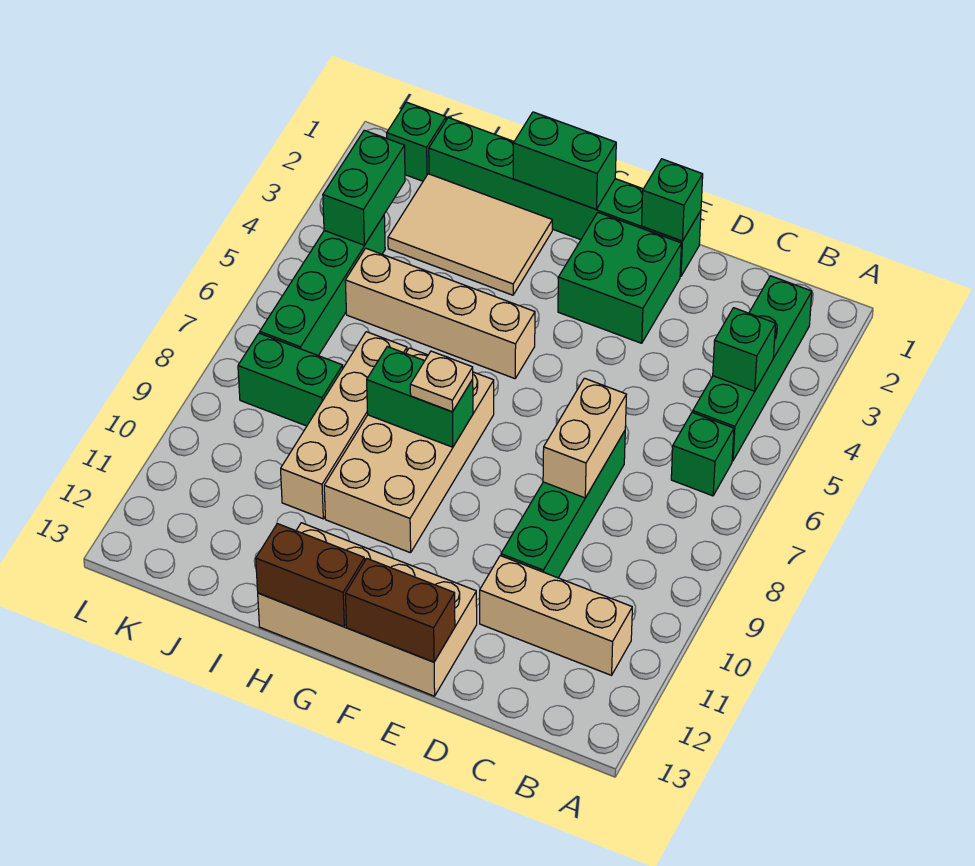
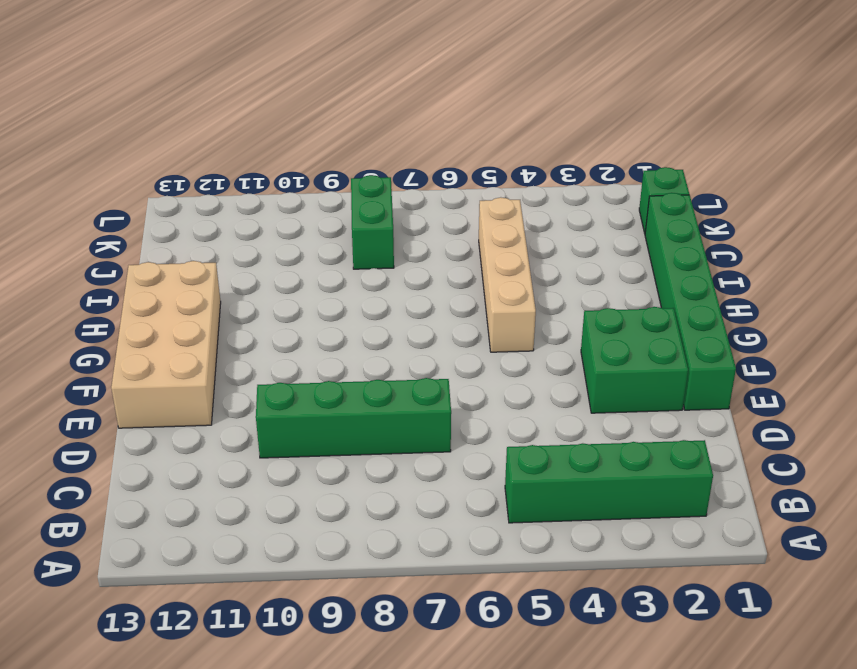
none -> green 1x1 brick [671,412,734,496]
none -> tan 1x3 brick [480,556,632,675]
none -> tan 2x4 brick [324,348,494,553]

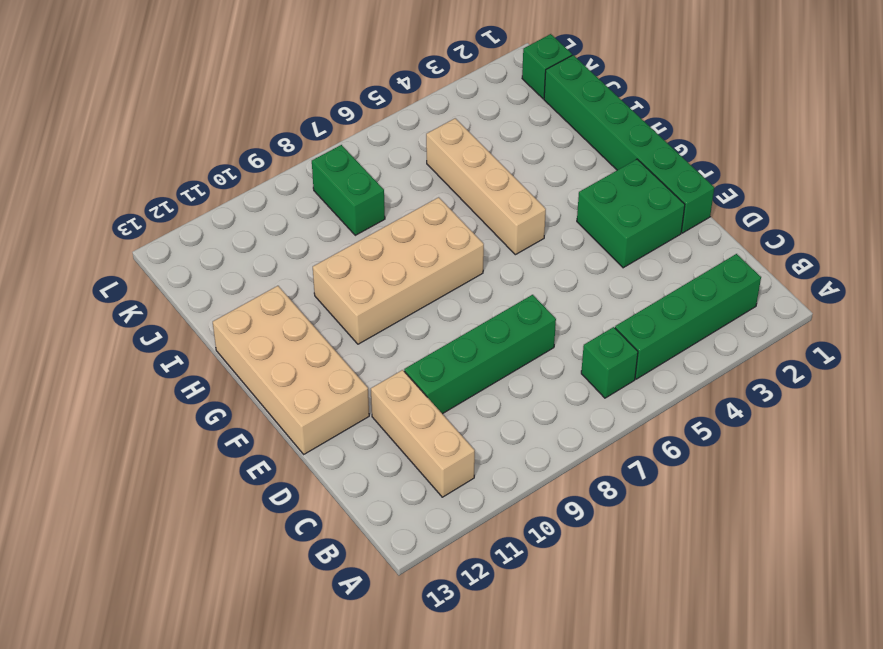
none -> tan 2x3 tile [388,174,552,295]
none -> tan 1x4 brick [281,332,407,519]
none -> green 1x4 brick [260,216,385,356]

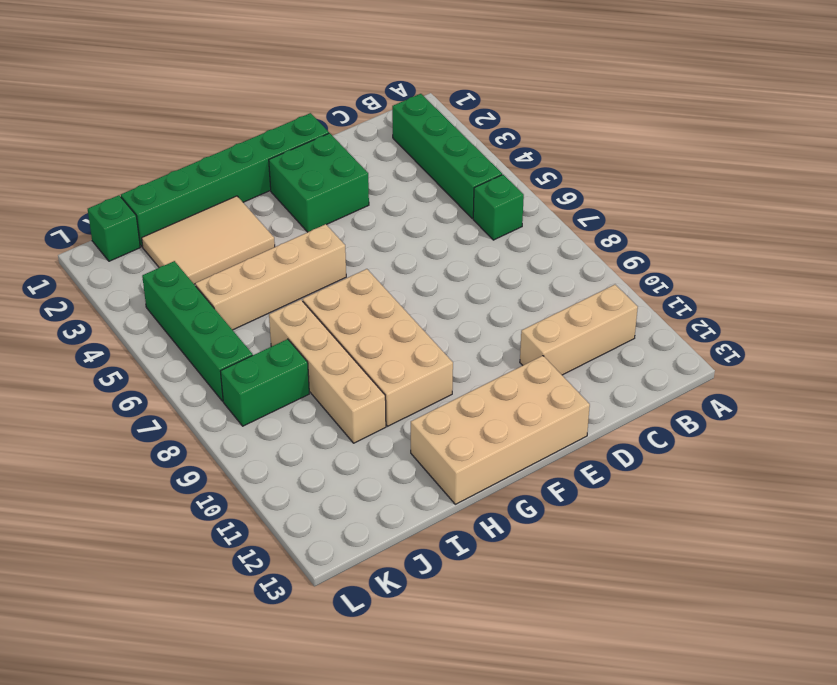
none -> green 1x4 brick [501,431,625,578]
none -> green 1x1 brick [713,308,776,391]
none -> tan 1x2 brick [543,378,626,498]

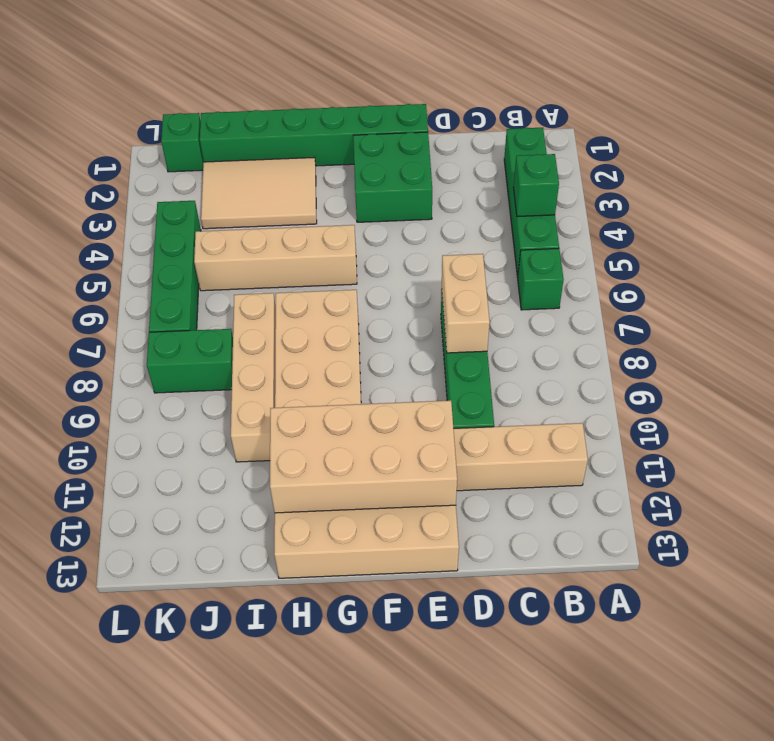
tan 2x4 brick [270,400,457,513] -> none
none -> green 1x1 brick [641,159,703,241]
none -> brown 1x2 brick [345,559,455,662]
none -> green 1x2 brick [513,112,616,209]

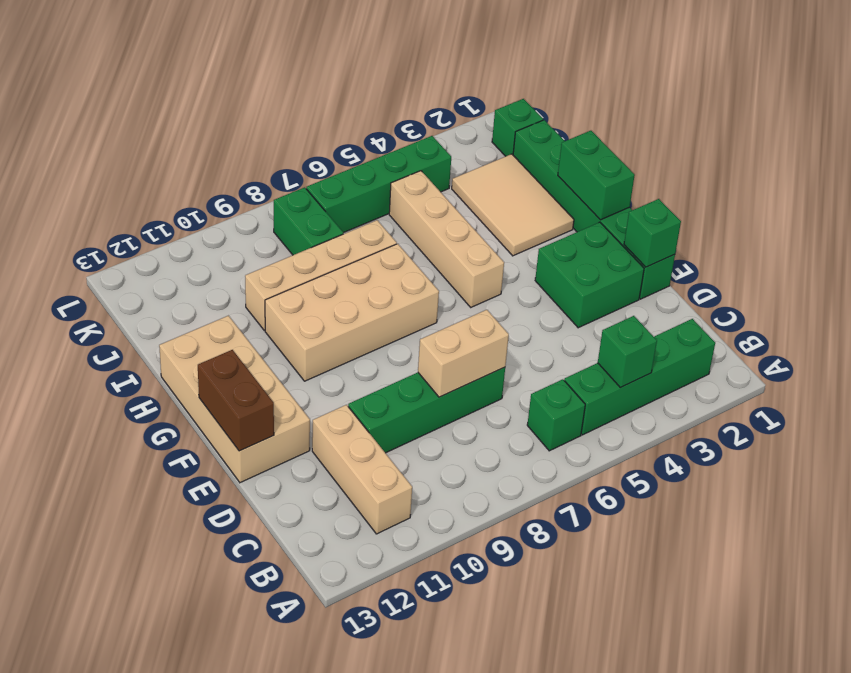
none -> green 1x2 brick [367,347,473,447]
none -> brown 1x2 brick [256,524,365,627]
none -> green 1x2 brick [323,130,405,245]

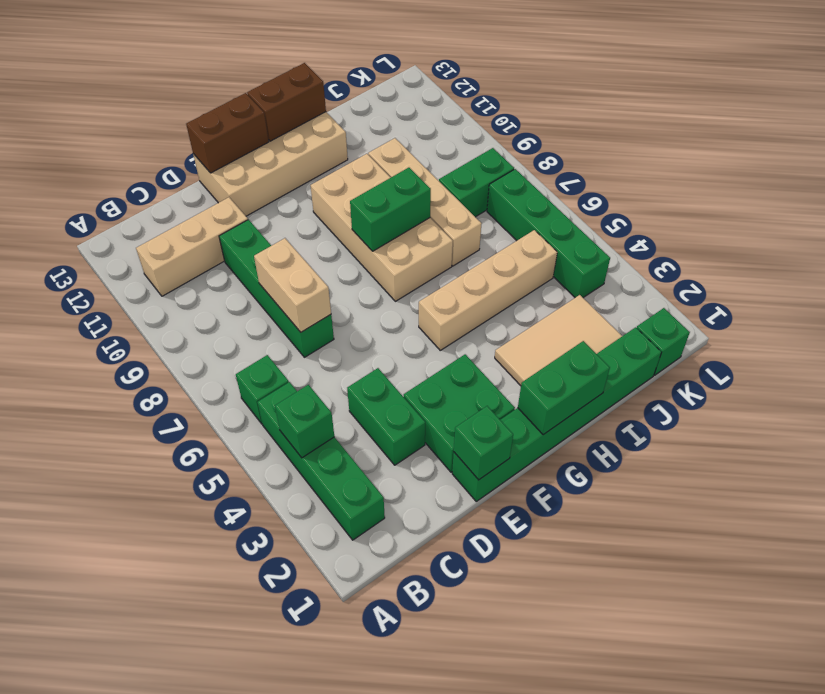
green 1x2 brick [347,368,425,465] -> green 1x2 brick moved to [323,130,405,245]
none -> tan 1x1 plate [410,351,473,412]

